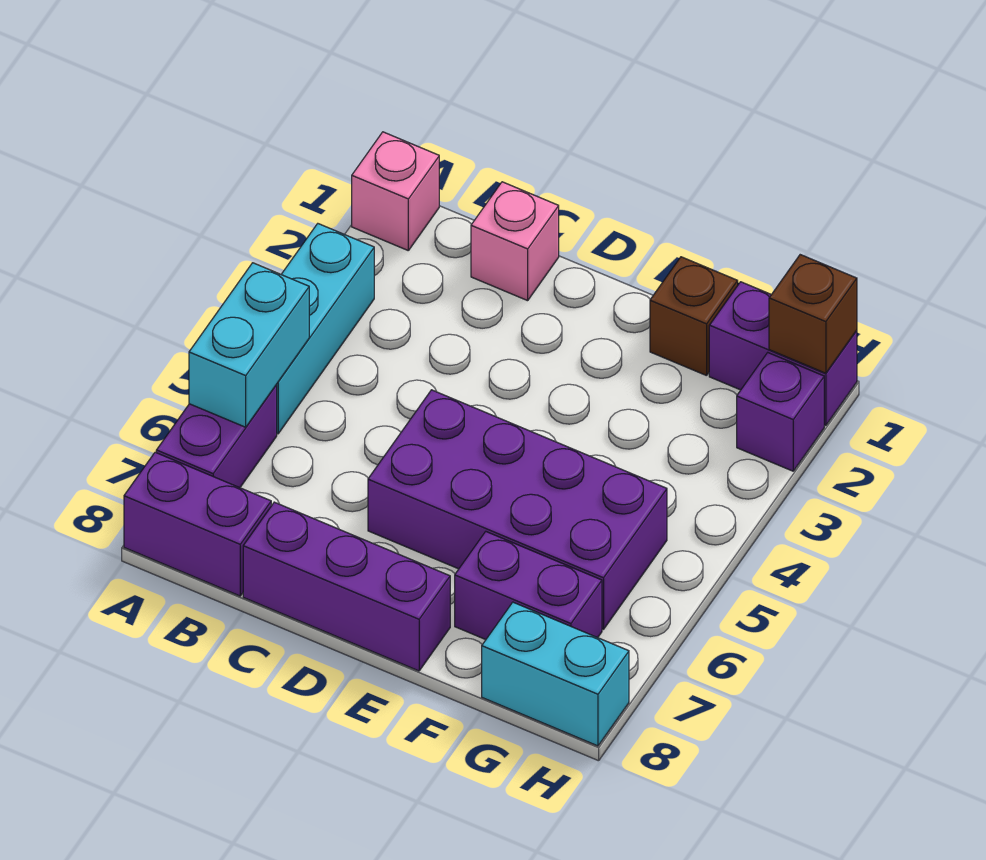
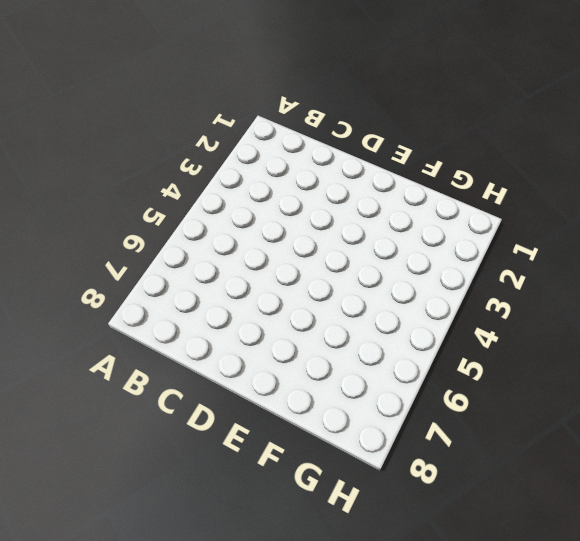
none -> pink 1x1 brick [352,132,439,250]
none -> cyan 1x3 brick [276,224,374,434]
none -> purple 1x2 brick [156,385,277,488]

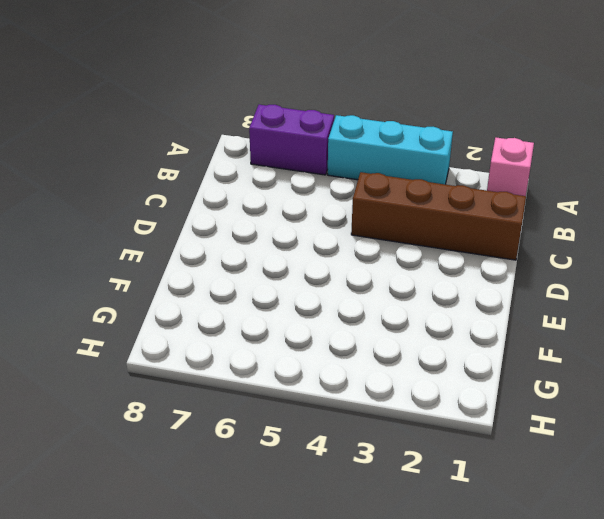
brown 1x4 brick [351,172,526,260] -> pink 1x1 brick [471,182,559,301]
none -> purple 1x2 brick [124,452,271,596]
none -> purple 1x3 brick [243,502,450,671]
none -> purple 2x4 brick [368,390,667,629]

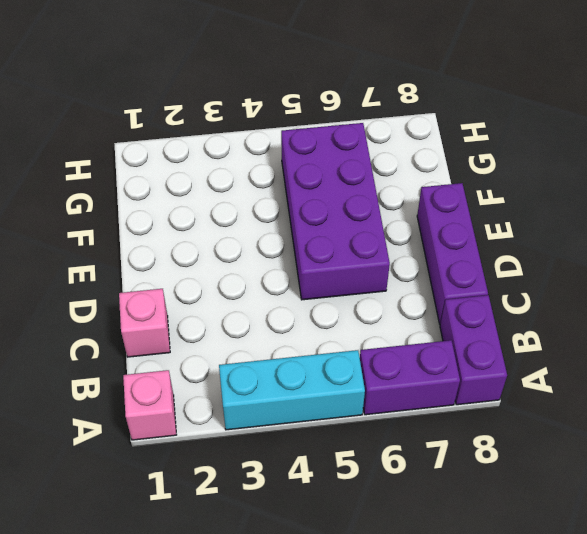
none -> brown 1x1 brick [650,257,738,376]
none -> purple 1x2 brick [455,532,602,640]
none -> purple 1x2 brick [709,282,857,426]

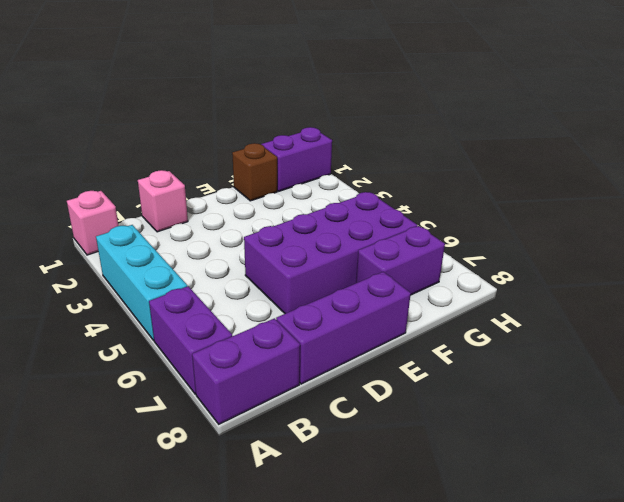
none -> cyan 1x2 brick [482,602,629,746]
none -> purple 1x1 brick [737,353,824,471]
none -> cyan 1x2 brick [189,263,309,427]

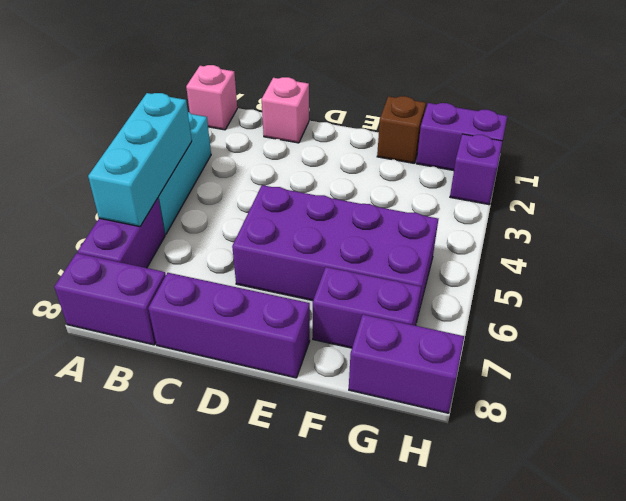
cyan 1x3 brick [88,93,192,227] -> cyan 1x2 brick [189,263,309,427]
purple 1x2 brick [349,315,464,413] -> cyan 1x2 brick [482,602,629,746]
none -> brown 1x1 brick [769,255,857,373]

